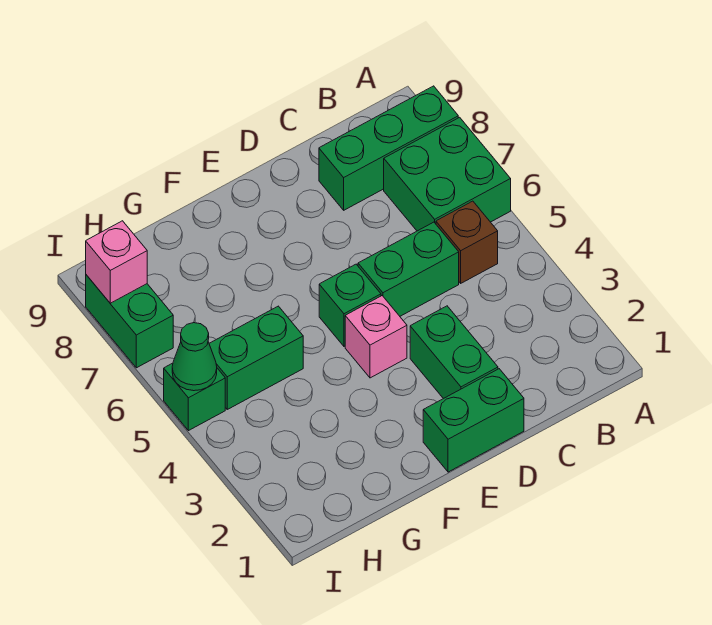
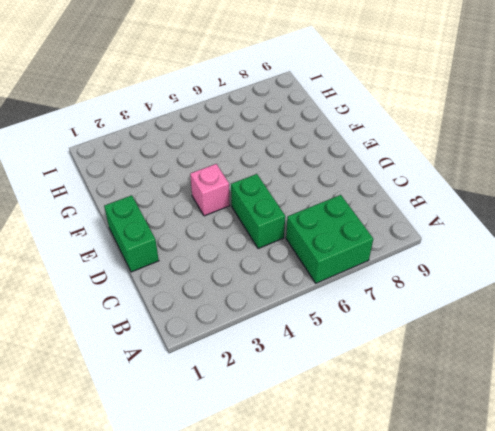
none -> green 1x3 brick [319,86,458,210]
none -> brown 1x1 brick [436,201,498,283]
none -> green 1x2 brick [410,306,498,399]

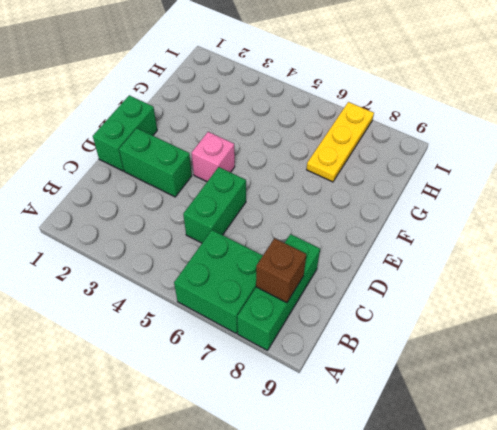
brown 1x1 brick [256,238,306,303] -> brown 1x1 brick moved to [436,201,498,283]
yellow 1x3 plate [307,102,374,182] -> green 1x2 brick [86,275,173,368]
none -> green 1x1 brick [319,264,381,346]
none -> green 1x2 brick [209,306,303,409]
none -> green 1x1 brick [164,363,225,431]

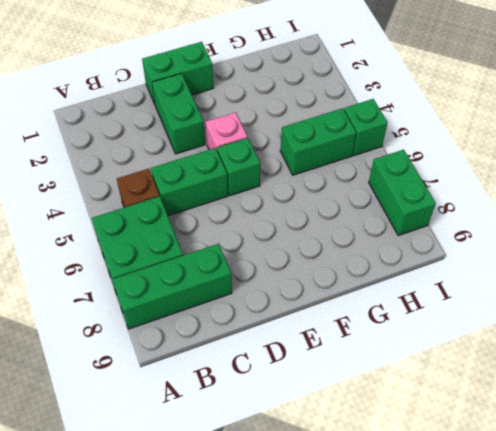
none -> green 1x1 cone [172,323,217,391]
none -> pink 1x1 brick [86,221,147,303]

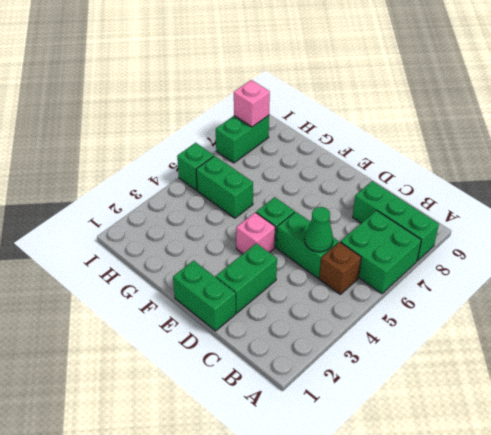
green 1x1 cone [305,207,333,252] -> green 1x1 cone moved to [172,323,217,391]

